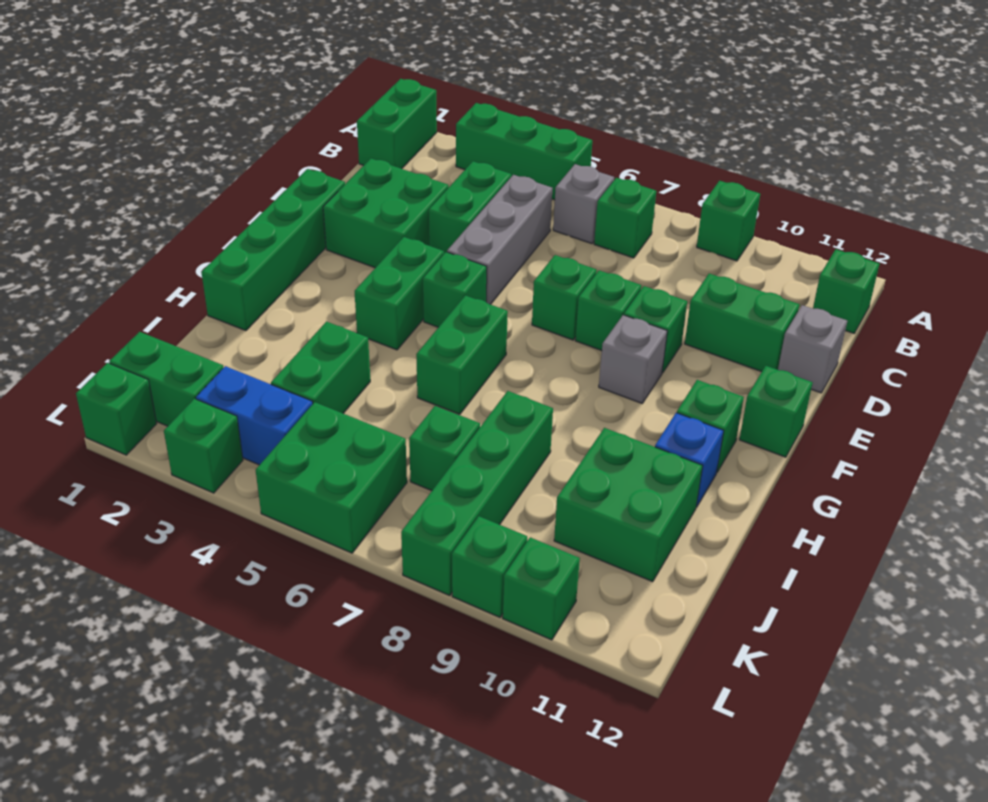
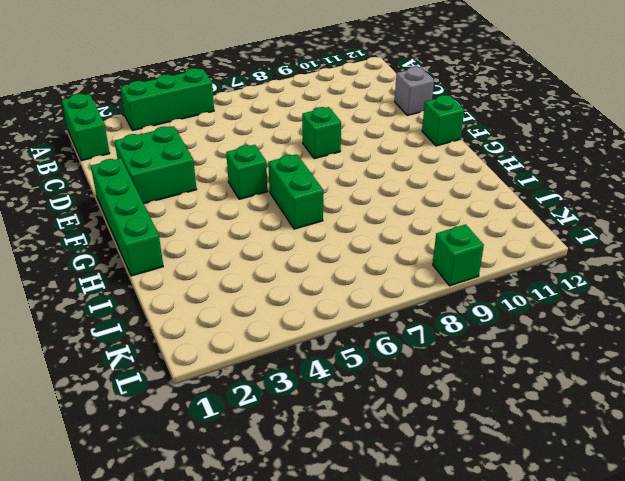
none -> green 1x1 brick [697,181,760,261]
none -> grey 1x1 brick [553,164,614,244]
none -> green 1x1 brick [594,178,656,258]
none -> green 1x1 brick [813,249,879,333]

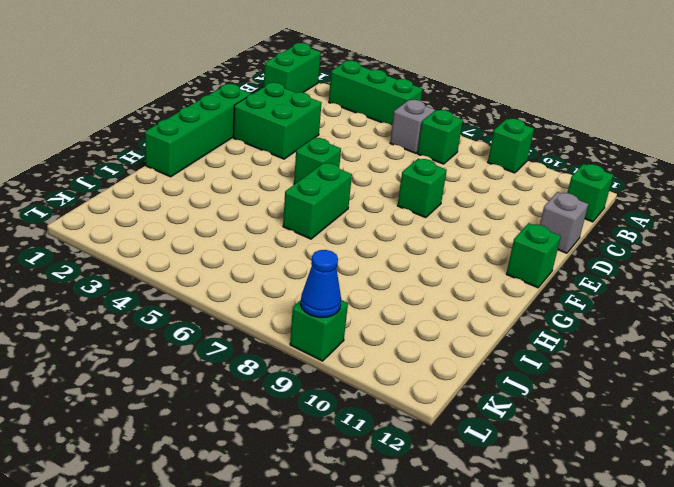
blue 1x1 cone [301,250,341,318] -> none
none -> green 1x2 brick [429,161,511,253]
none -> grey 1x3 brick [447,175,553,304]
none -> green 1x2 brick [685,274,800,372]
none -> green 1x1 brick [532,255,597,340]

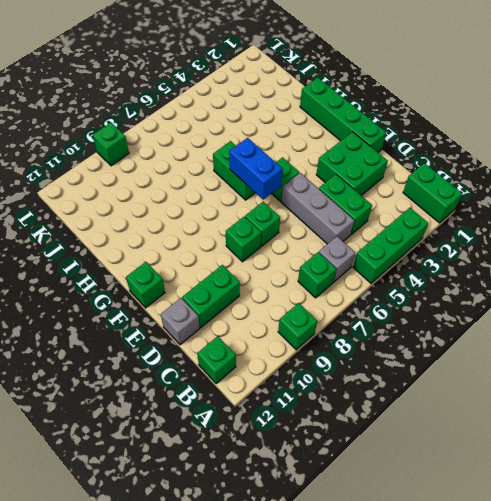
blue 1x2 brick [229,138,282,199] -> blue 1x2 brick turned to [196,366,313,465]
none -> green 1x1 brick [624,286,687,373]
none -> green 1x2 brick [355,237,444,350]
none -> grey 1x1 brick [599,315,667,403]
none -> green 1x1 brick [677,380,744,472]

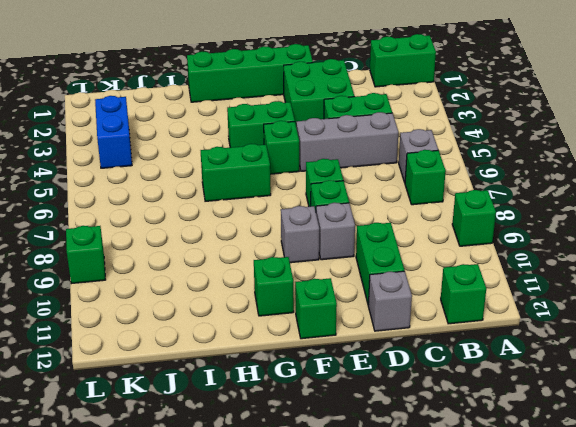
grey 1x1 brick [316,203,355,260] -> green 1x1 brick [624,286,687,373]
none -> green 1x3 brick [456,103,592,200]
none -> blue 1x1 brick [655,413,724,507]
none -> green 1x2 brick [271,322,370,413]
none -> green 1x4 brick [401,391,553,595]

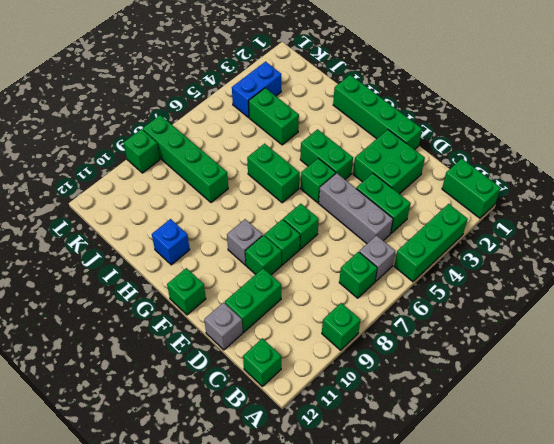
none -> green 1x1 brick [677,380,744,472]
none -> green 2x2 brick [554,428,703,582]
none -> green 1x1 brick [409,406,480,491]
none -> green 1x2 brick [109,332,224,426]

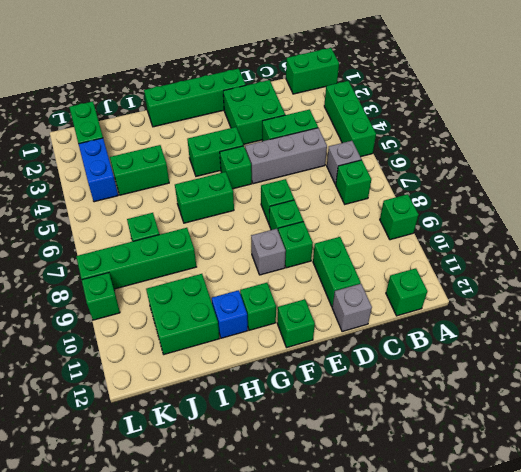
none -> green 2x2 brick [256,402,407,553]
none -> green 1x1 brick [76,363,157,455]
none -> green 1x1 brick [164,399,243,493]
none -> green 1x1 brick [503,537,580,640]

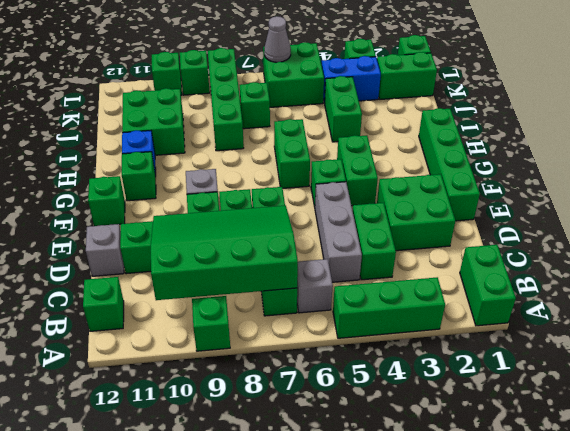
green 3x4 slope [151,205,298,300] -> none
grey 1x1 cone [264,16,291,62] -> none

